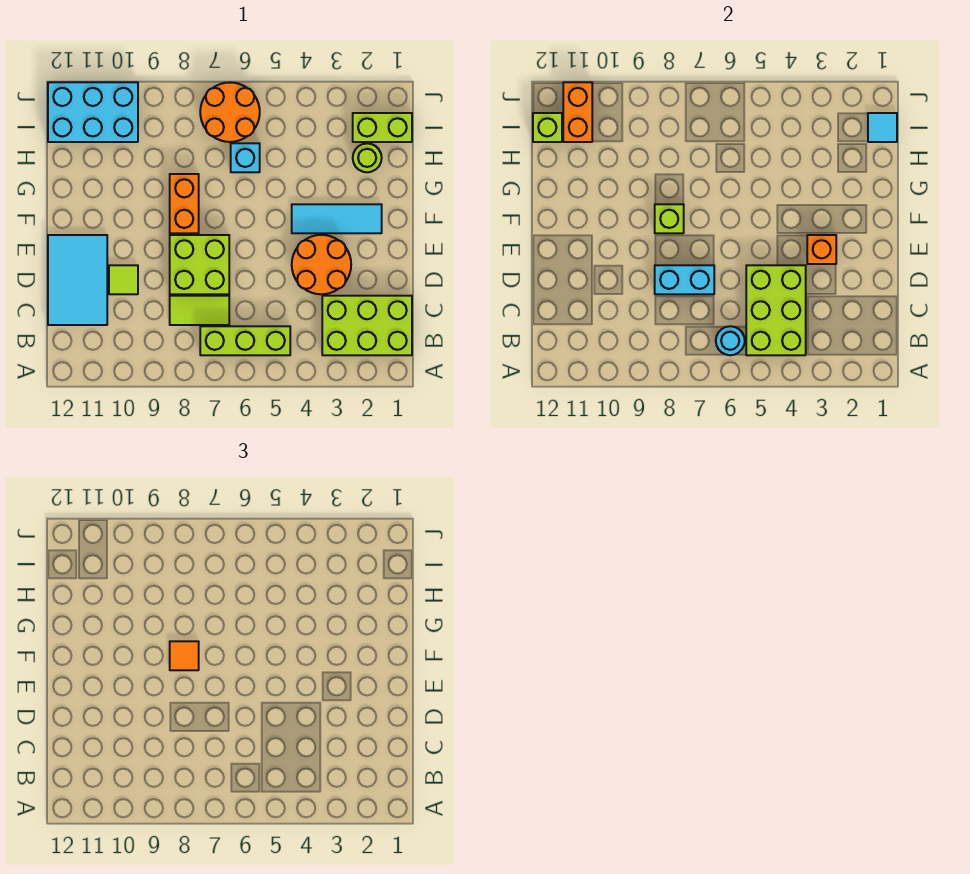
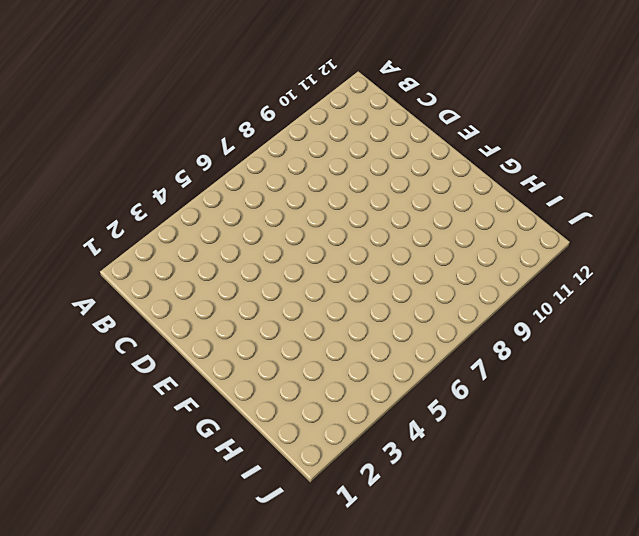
none -> lime 2x3 brick [322,296,412,355]
none -> lime 1x3 brick [200,326,290,355]
none -> lime 1x2 tile [170,296,229,325]

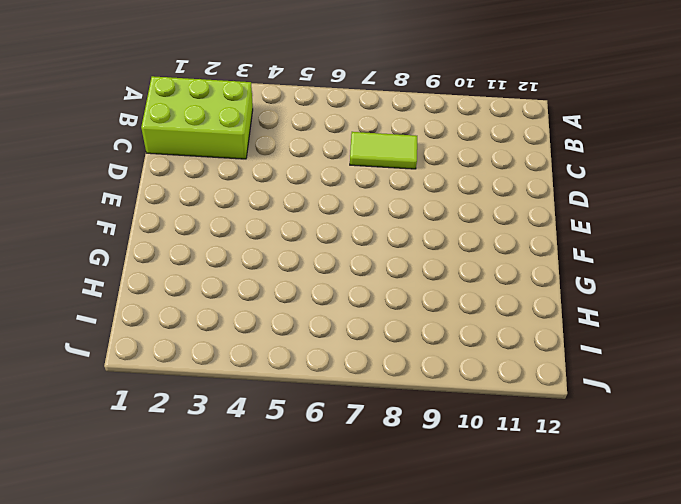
none -> lime 1x3 brick [200,326,290,355]
none -> cyan 2x3 tile [48,235,107,325]
none -> orange 2x2 round brick [292,235,351,294]

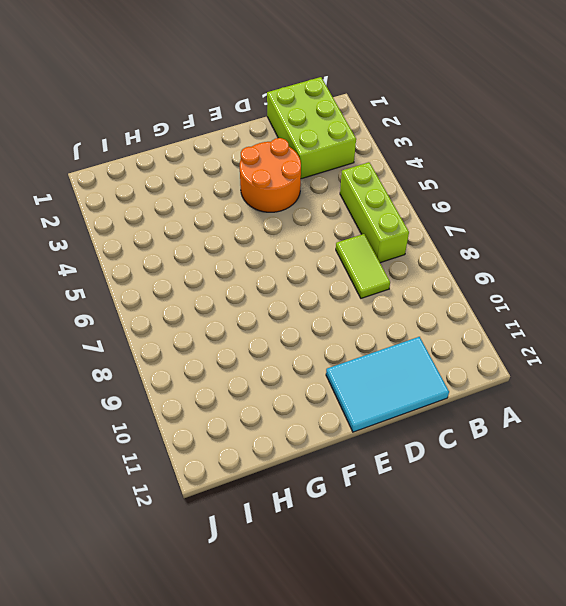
none -> lime 2x2 brick [170,235,229,294]
none -> lime 1x1 tile [109,265,138,294]
none -> cyan 1x3 tile [292,204,382,233]

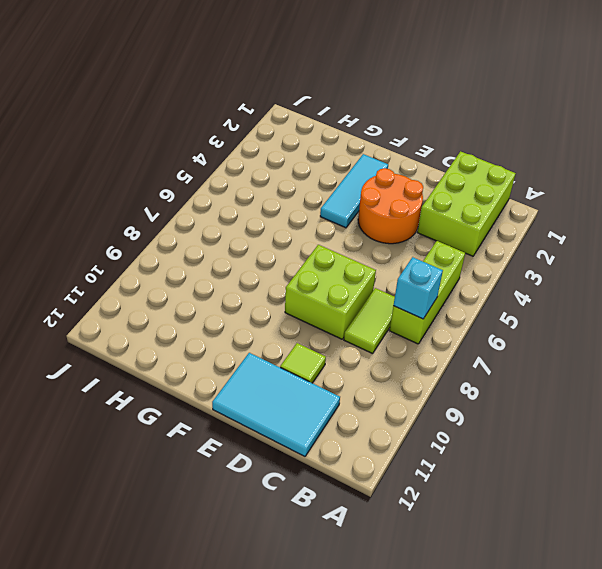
cyan 1x1 brick [394,257,443,319] -> cyan 1x1 brick moved to [231,143,260,172]
none -> orange 1x2 brick [170,174,199,233]
none -> lime 1x1 round brick [353,143,382,172]
none -> lime 1x2 brick [353,113,412,142]

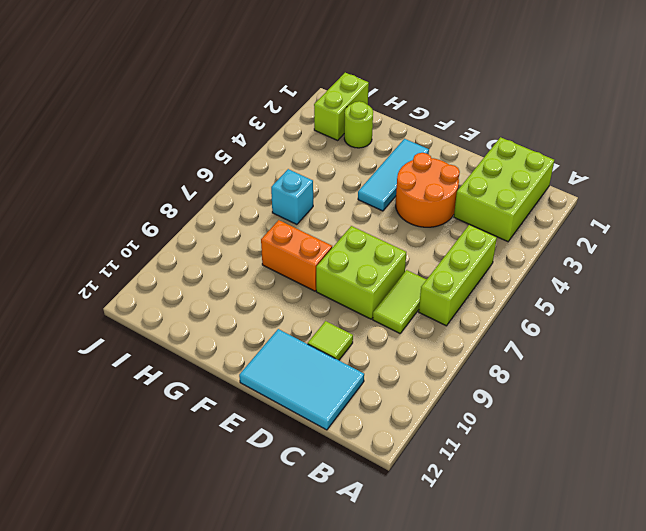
none -> orange 2x2 round brick [200,83,260,142]
none -> cyan 2x3 brick [48,82,138,142]
none -> lime 2x3 brick [746,265,806,355]

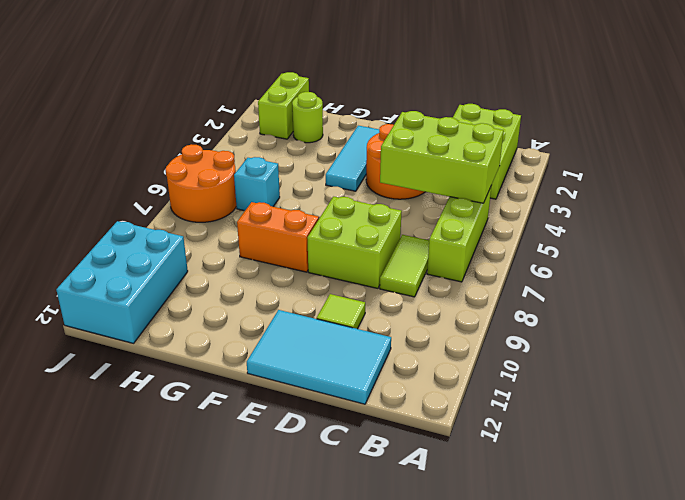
none -> cyan 1x1 round brick [716,326,745,355]
none -> cyan 1x2 brick [655,265,714,294]
none -> orange 1x1 brick [807,235,836,264]

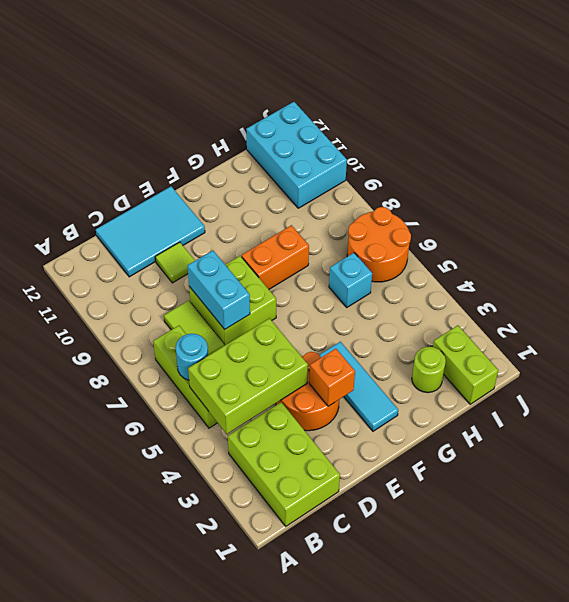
none -> lime 1x1 brick [655,204,684,233]
none -> cyan 1x1 tile [868,113,897,142]
none -> orange 1x2 brick [563,82,592,142]

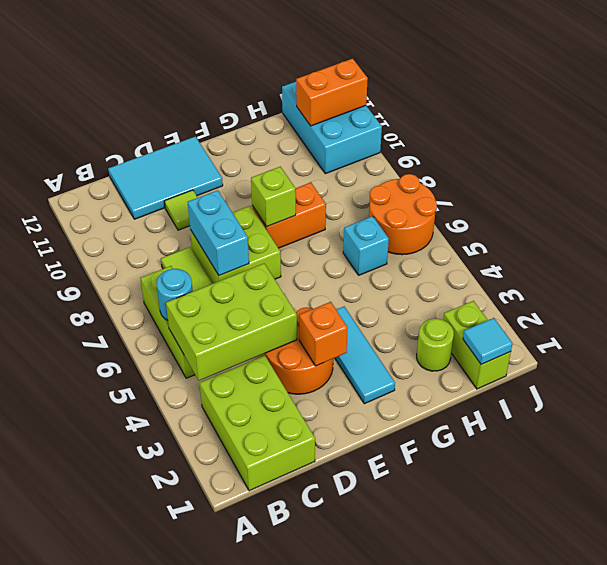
none -> lime 1x1 brick [533,113,562,142]
none -> orange 1x1 tile [170,641,199,670]

